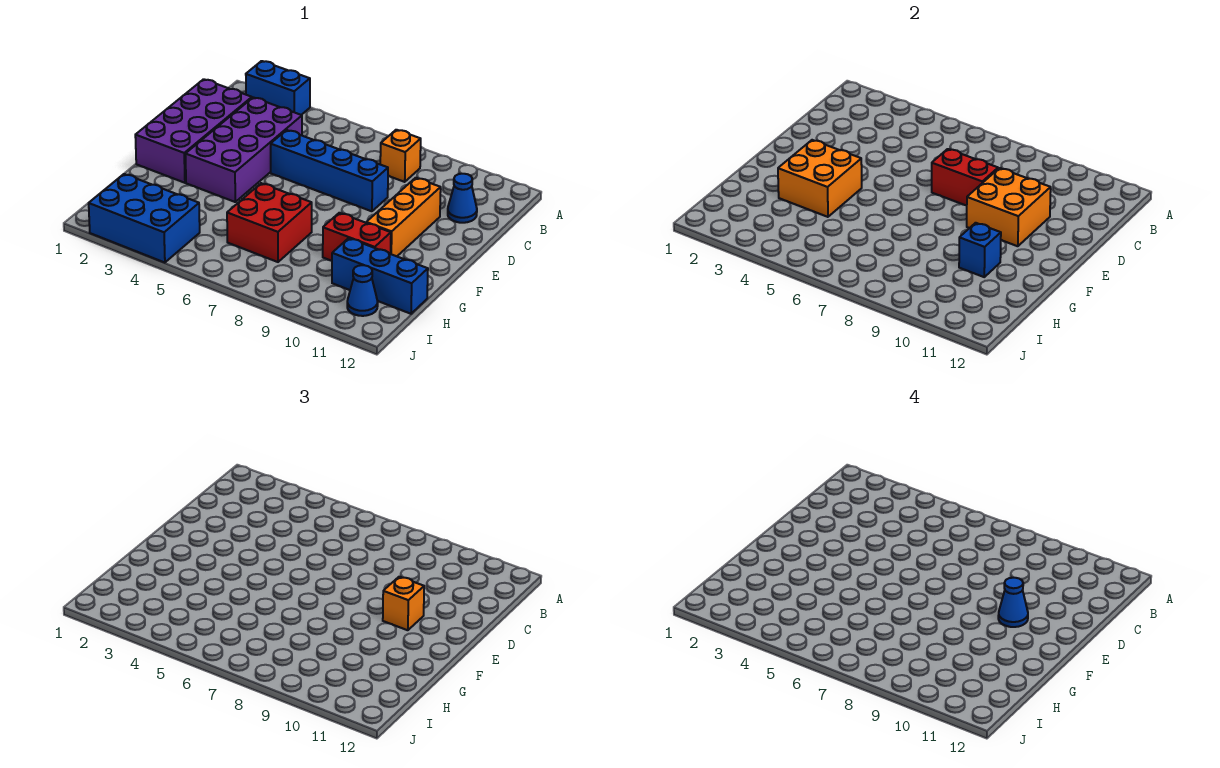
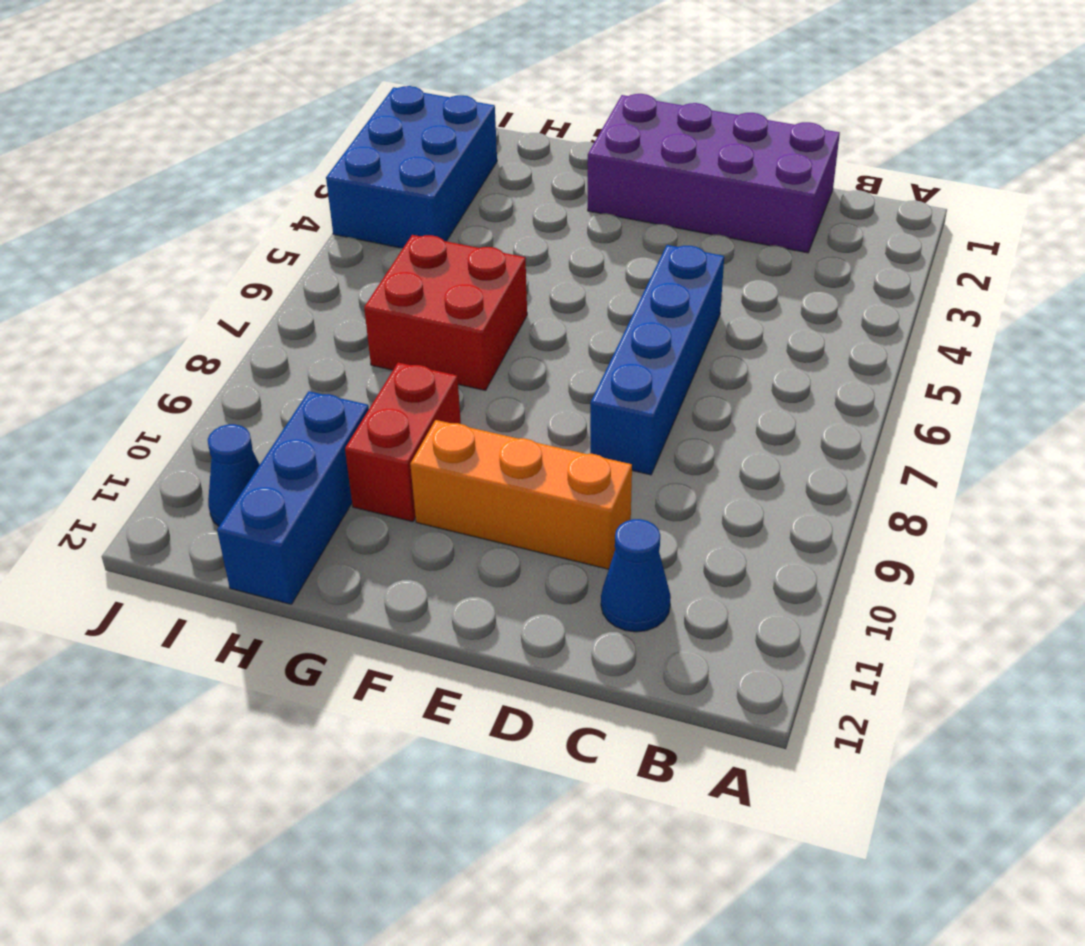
none -> blue 1x2 brick [246,61,310,115]
none -> orange 1x1 brick [380,130,421,182]
none -> purple 2x4 brick [185,97,302,202]

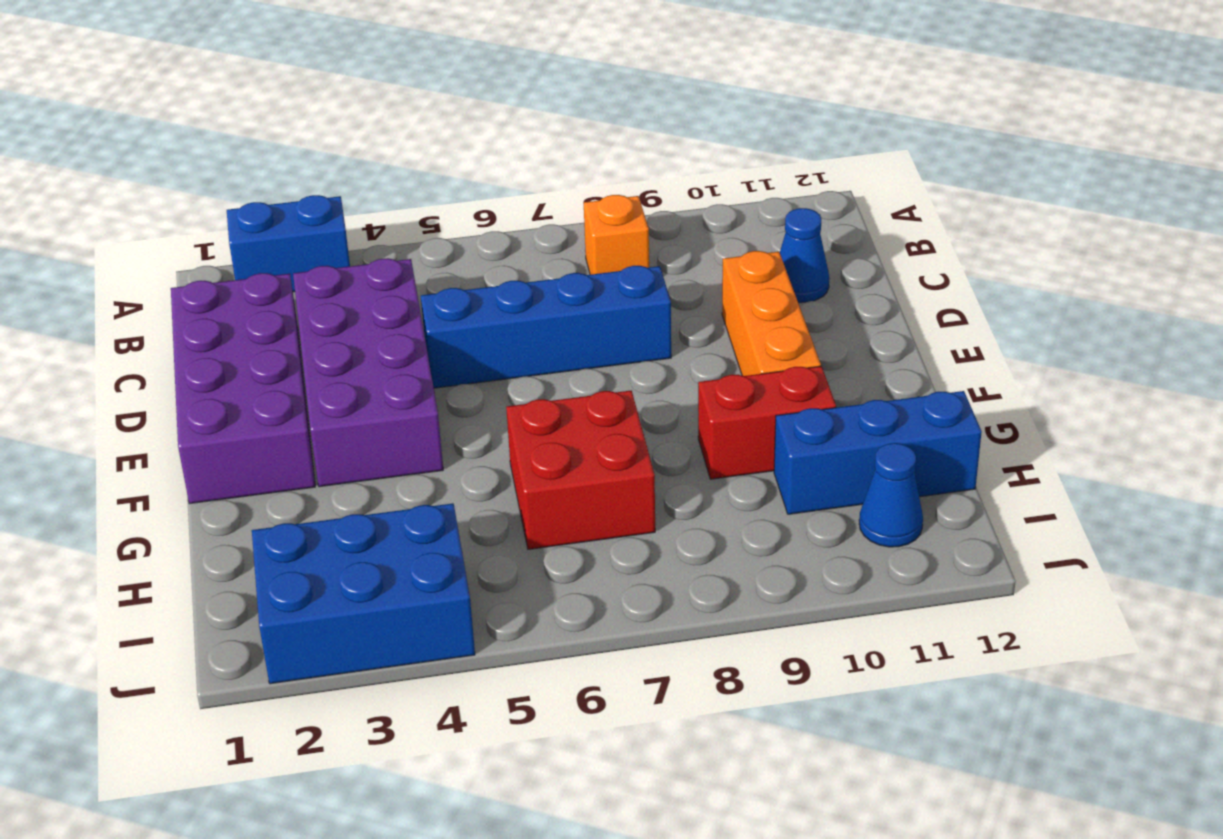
none -> red 1x2 brick [932,149,998,206]
none -> orange 2x2 brick [967,168,1051,246]
none -> orange 2x2 brick [778,140,862,217]

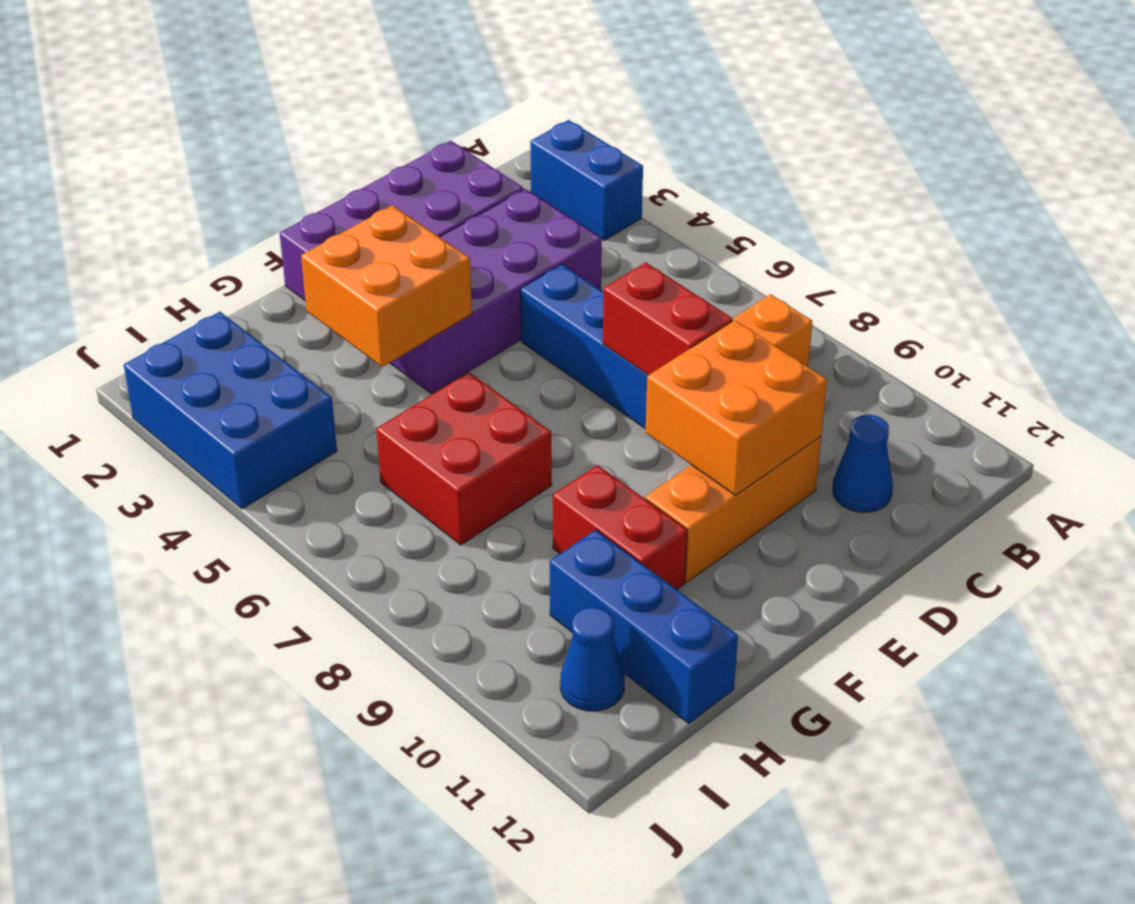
none -> blue 1x1 brick [959,223,1001,277]
none -> orange 1x1 brick [383,577,424,630]
none -> blue 1x1 cone [998,578,1028,627]

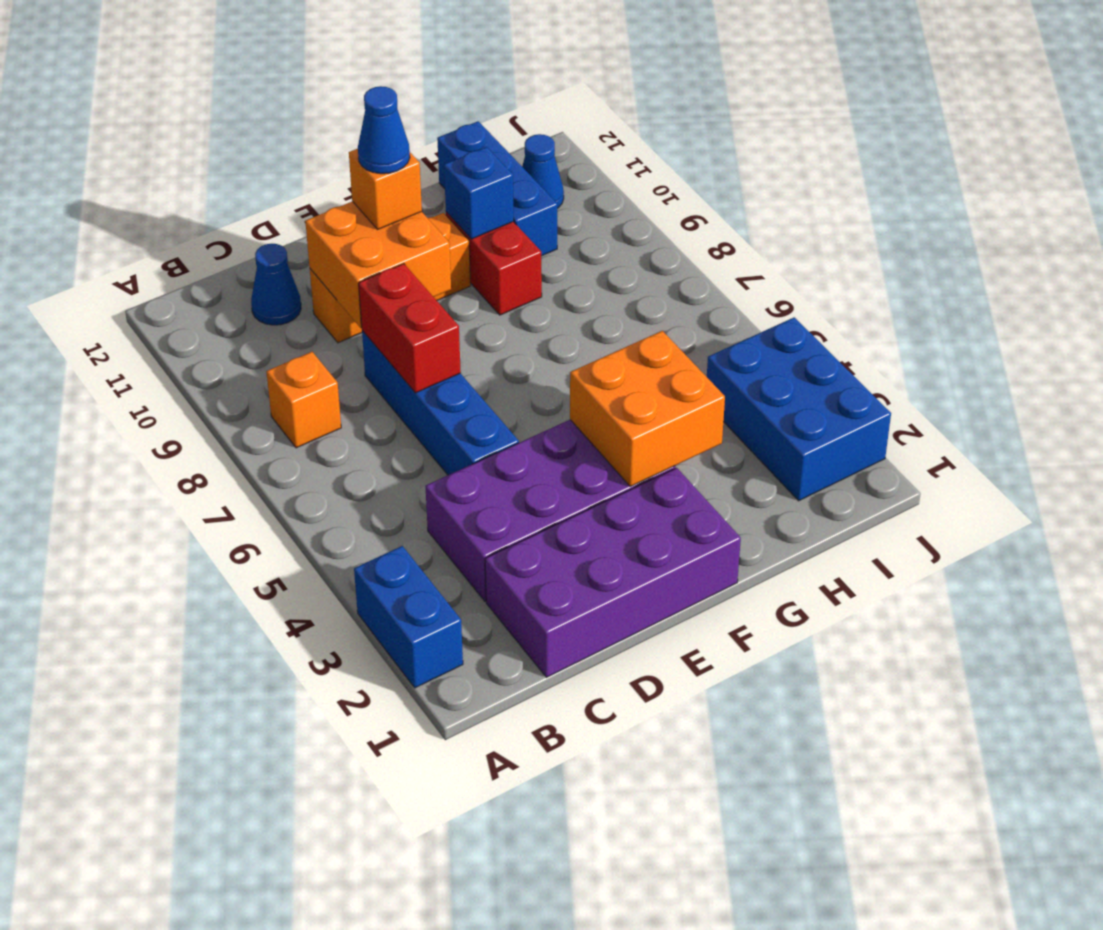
none -> red 2x2 brick [227,183,312,262]

